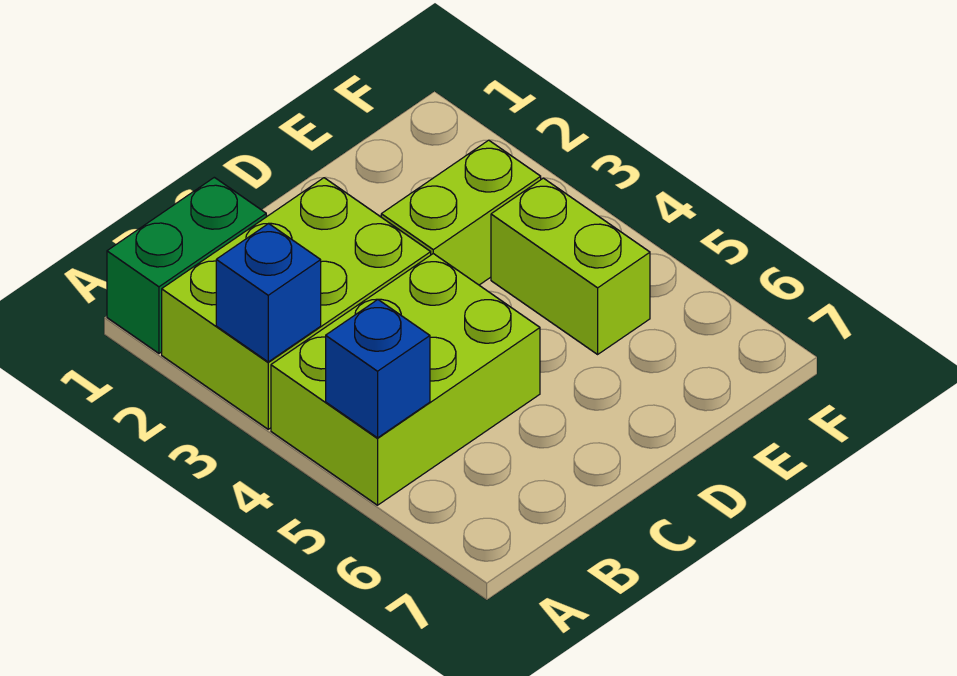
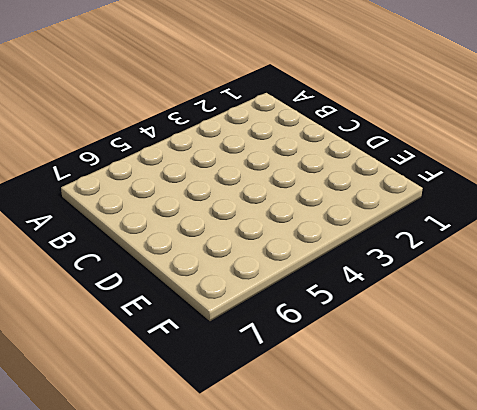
none -> green 1x2 brick [107,177,266,353]
none -> lime 2x3 brick [162,178,431,429]

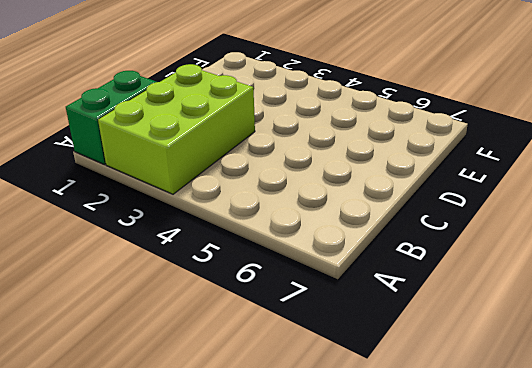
none -> lime 2x3 brick [271,254,540,505]
none -> lime 1x2 brick [381,140,541,285]

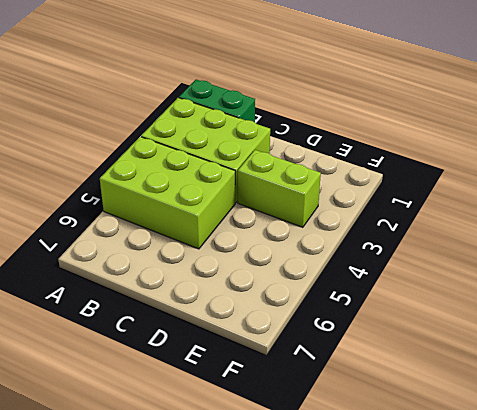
none -> lime 1x2 brick [491,178,650,354]
none -> blue 1x1 brick [216,224,321,362]

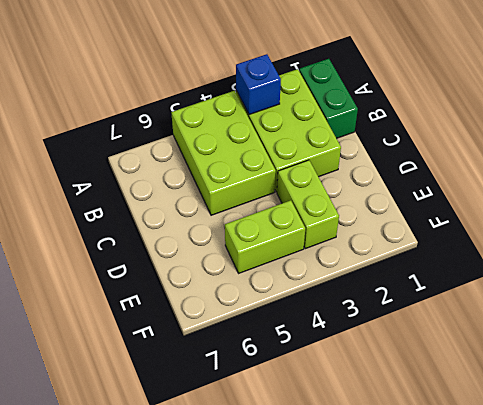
none -> blue 1x1 brick [326,300,430,438]

